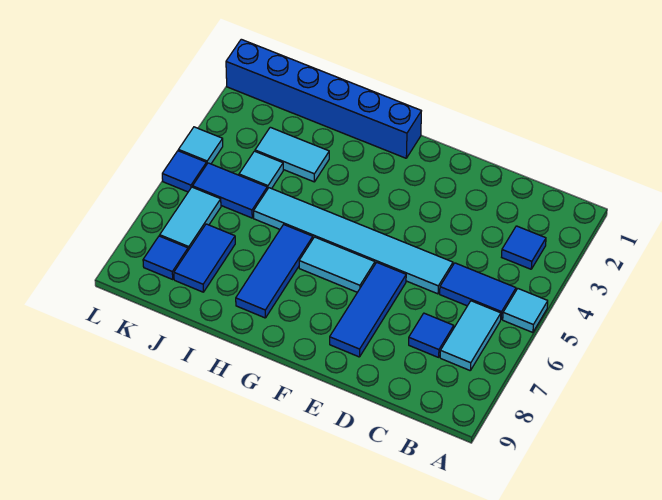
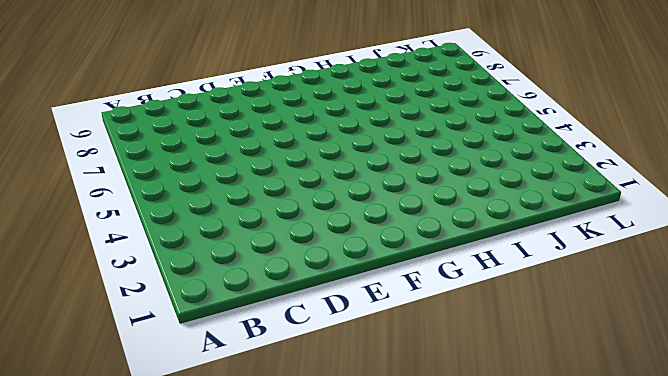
none -> cyan 1x1 tile [503,289,548,333]
none -> blue 1x1 tile [502,226,546,269]
none -> blue 1x2 tile [440,263,516,319]

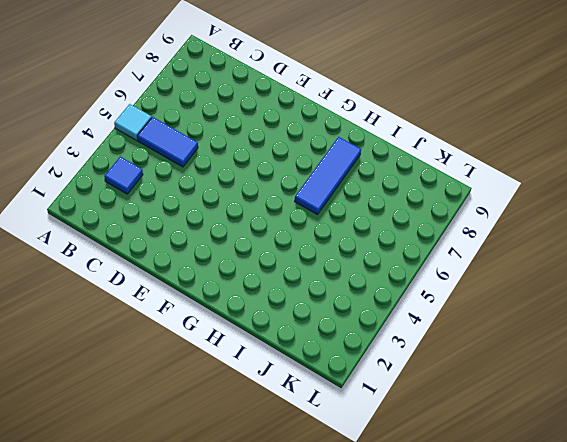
none -> cyan 1x2 tile [440,301,501,370]
none -> blue 1x1 tile [409,313,454,357]
none -> cyan 1x6 tile [254,188,453,294]

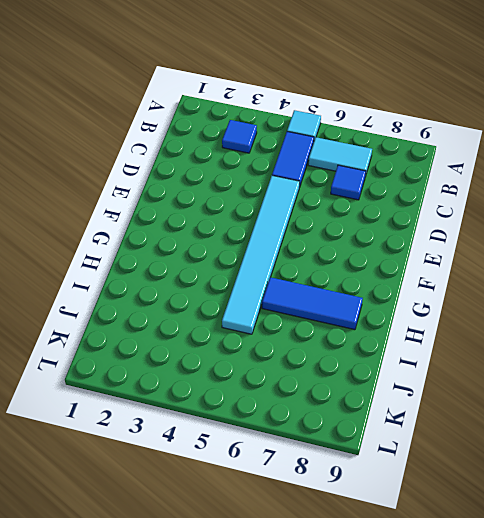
none -> blue 1x3 tile [330,262,406,357]
none -> cyan 1x2 tile [299,237,375,292]
none -> blue 1x6 brick [226,39,421,158]

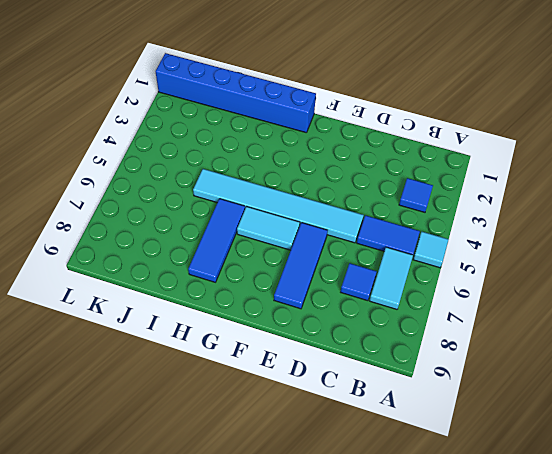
none -> cyan 1x2 tile [255,127,329,182]
none -> cyan 1x1 tile [239,151,283,189]
none -> blue 1x2 tile [193,163,267,218]

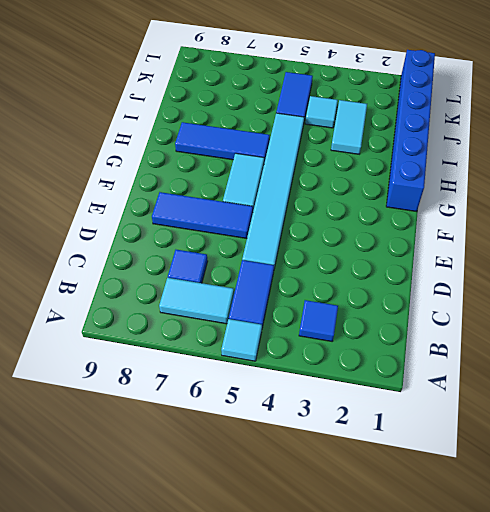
none -> blue 1x2 tile [174,224,235,292]
none -> cyan 1x2 tile [160,187,221,250]
none -> blue 1x1 tile [143,236,188,279]

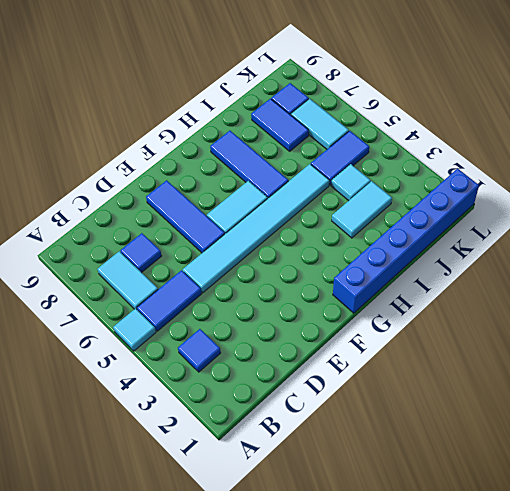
none -> cyan 1x1 tile [179,127,223,164]
none -> blue 1x1 tile [162,151,207,192]

